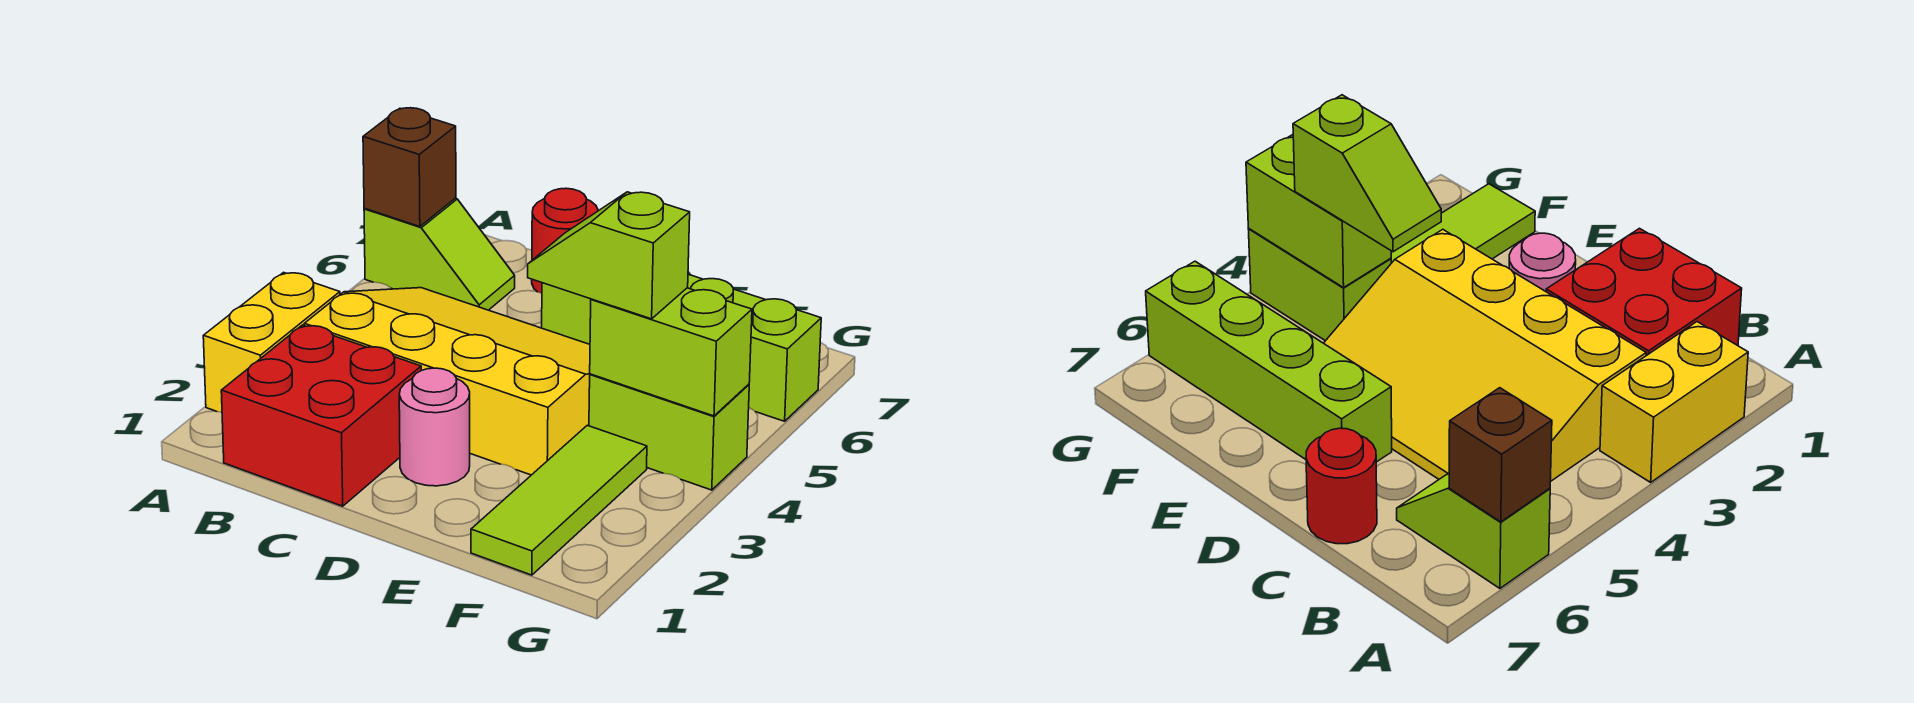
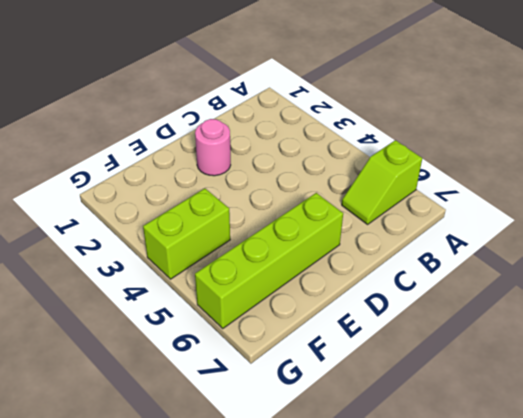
none -> yellow 1x2 brick [203,272,340,412]
none -> red 2x2 brick [221,325,421,506]
none -> yellow 3x4 slope [304,288,590,475]

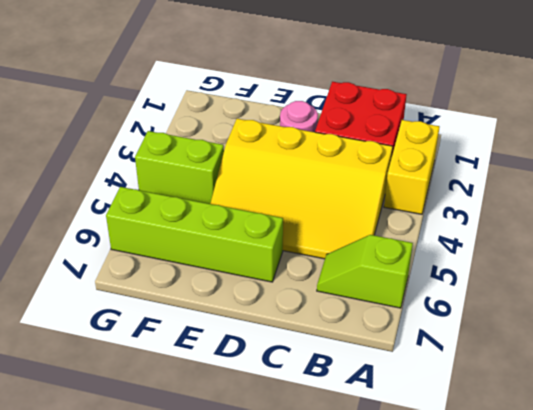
none -> red 1x1 round brick [532,188,598,293]
none -> lime 1x3 tile [471,425,647,575]
none -> brown 1x1 brick [363,108,456,227]

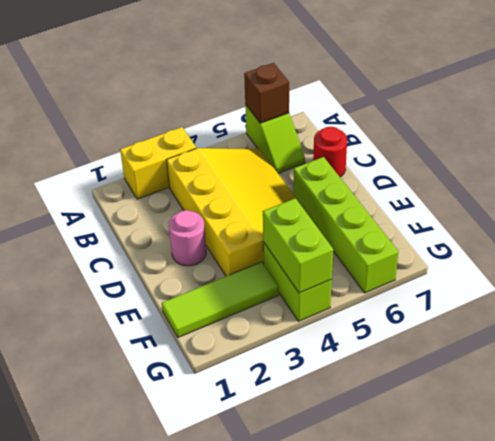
none -> red 2x2 brick [221,325,421,506]
none -> lime 1x2 slope [528,192,690,319]

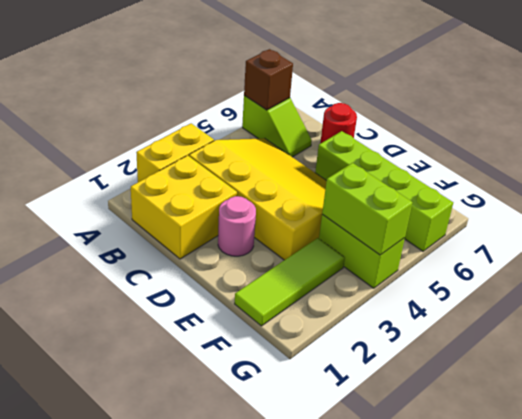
yellow 2x2 brick [131,155,237,259] -> red 2x2 brick [221,325,421,506]
none -> lime 1x2 slope [528,192,690,319]

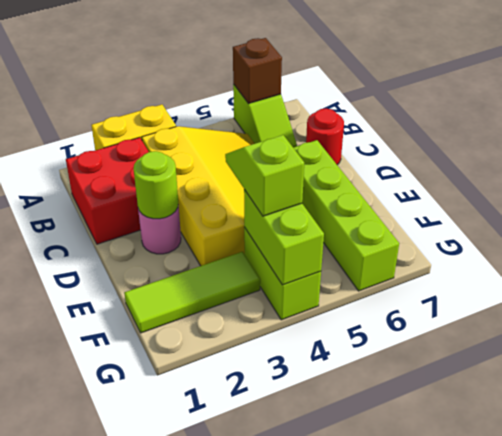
lime 1x1 round brick [134,151,178,219] -> none

